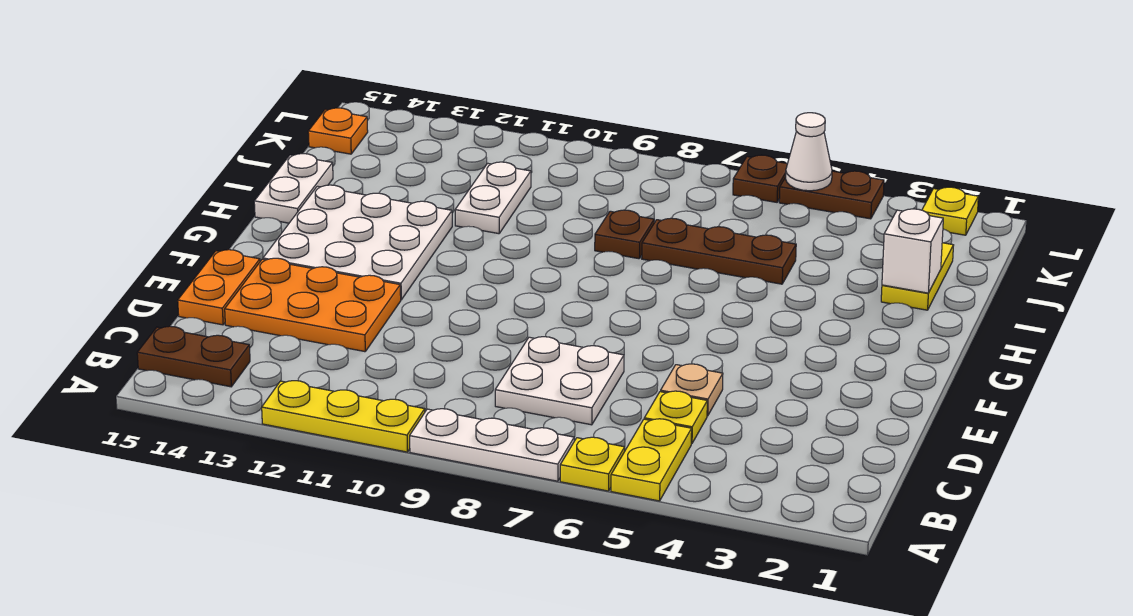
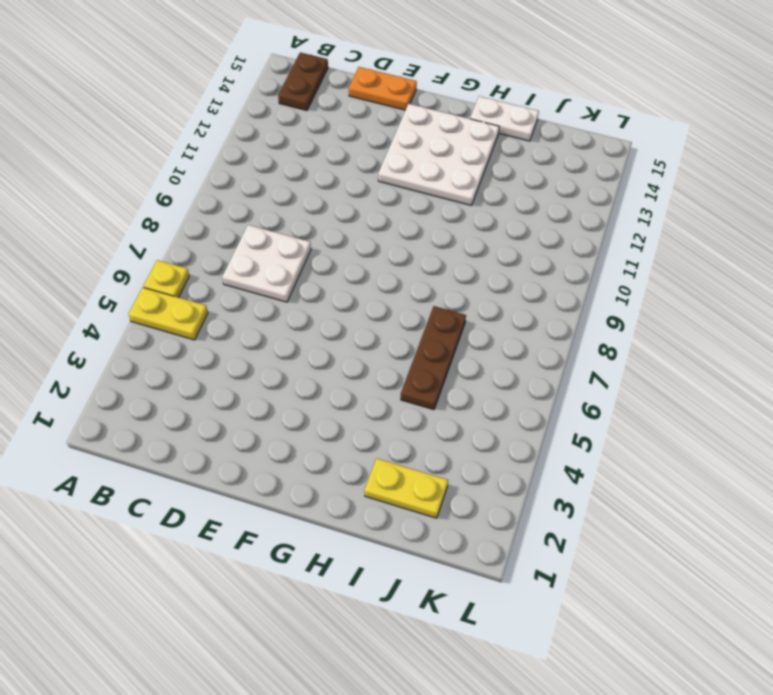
none -> white 1x3 plate [410,409,574,481]
none -> yellow 1x3 plate [262,381,425,452]
none -> yellow 1x1 plate [644,391,707,444]

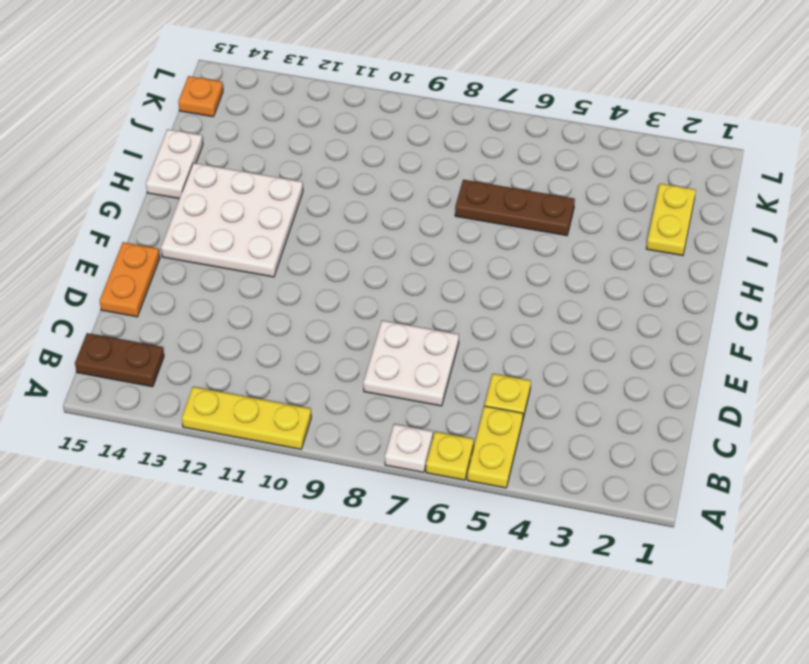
white 1x1 plate [385,424,433,472] -> white 1x3 plate [410,409,574,481]
none -> tan 1x1 plate [661,364,723,416]
none -> orange 2x3 plate [225,258,401,352]
none -> brown 1x1 plate [595,210,654,259]

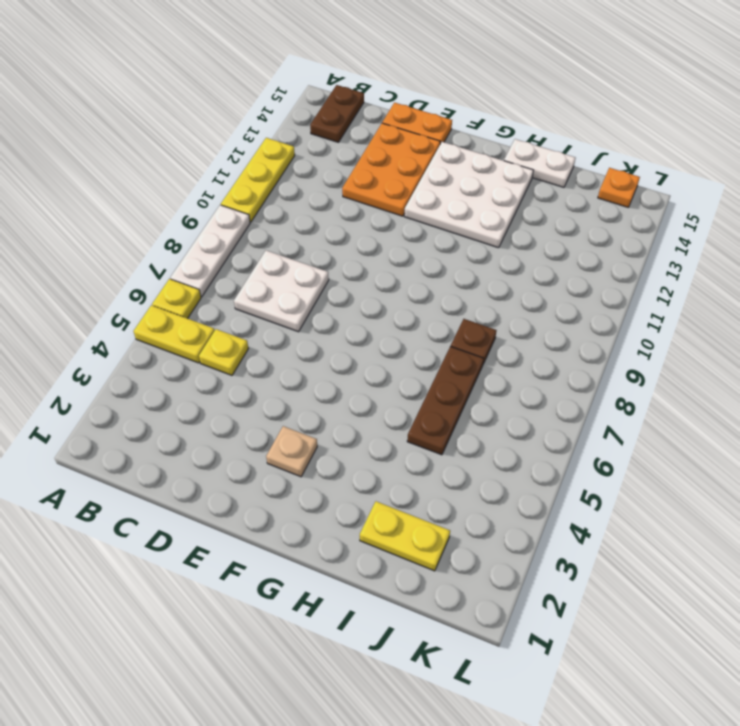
tan 1x1 plate [266,426,317,477] -> tan 1x1 plate moved to [661,364,723,416]
none -> white 1x2 plate [455,162,531,234]
none -> yellow 1x1 plate [922,187,978,235]
none -> brown 1x2 plate [779,171,884,219]

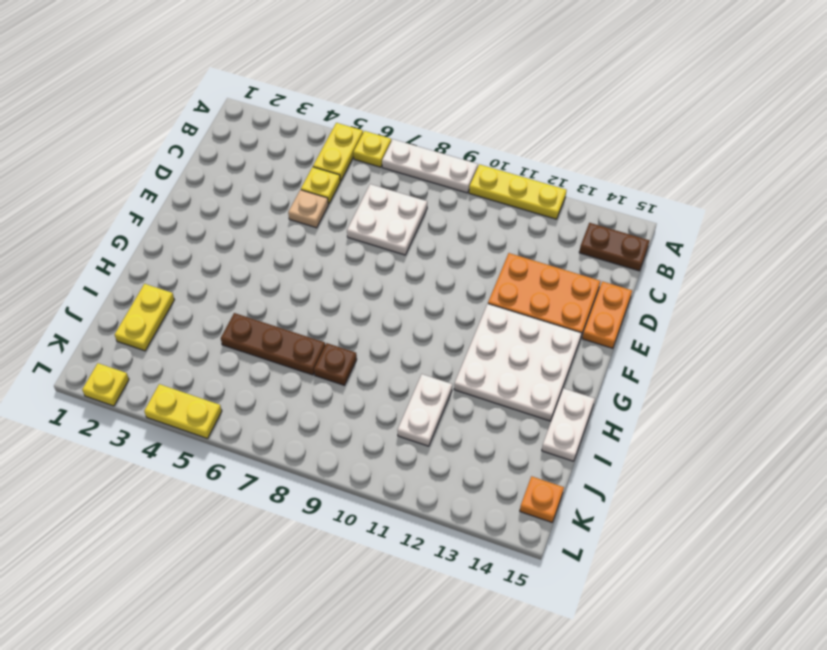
yellow 1x2 plate [144,384,222,439] -> brown 1x2 plate [779,171,884,219]
none -> brown 1x1 plate [733,155,788,202]
none -> white 1x1 brick [882,209,943,293]
none -> white 1x1 cone [786,113,832,191]

